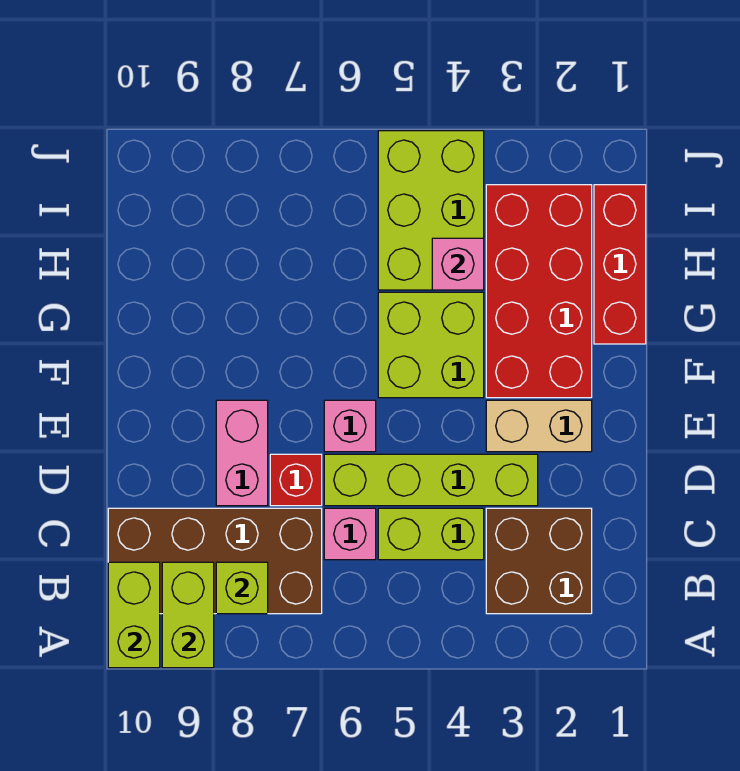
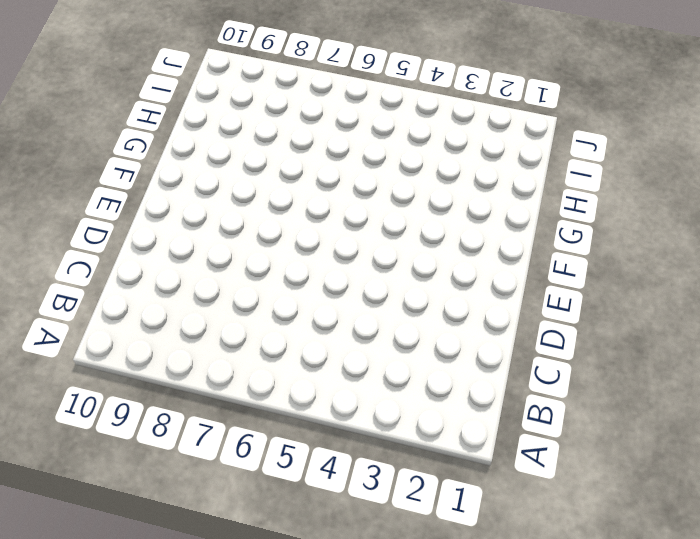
none -> brown 2x2 brick [486,508,592,614]
none -> brown 2x4 brick [108,508,322,614]
none -> lime 1x2 brick [378,508,484,560]

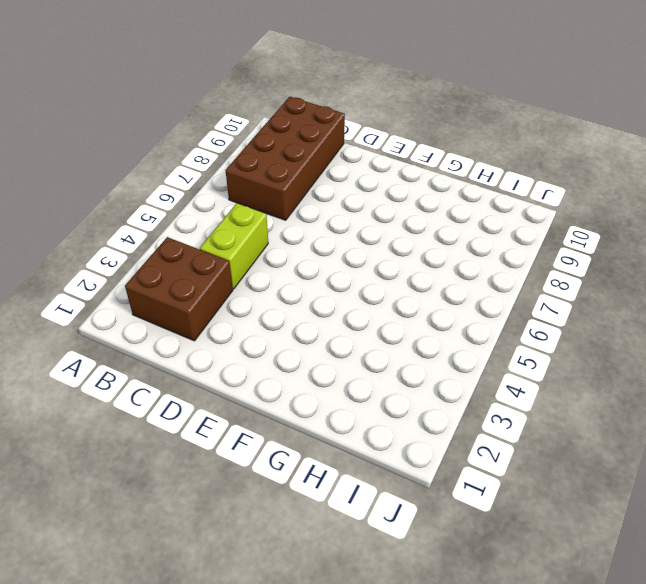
none -> pink 1x1 brick [324,508,376,560]
none -> lime 1x4 brick [324,454,538,506]
none -> red 1x1 brick [270,454,322,506]

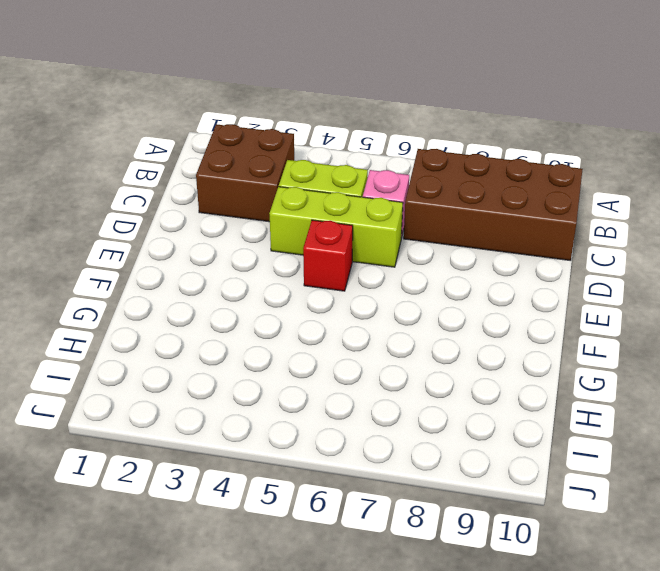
lime 1x3 brick [269,187,403,267] -> lime 1x4 brick [324,454,538,506]
red 1x1 brick [303,220,353,291] -> red 1x1 brick moved to [270,454,322,506]
none -> pink 1x2 brick [216,400,268,506]
none -> tan 1x2 brick [486,400,592,452]
none -> pink 1x1 brick [324,400,376,452]

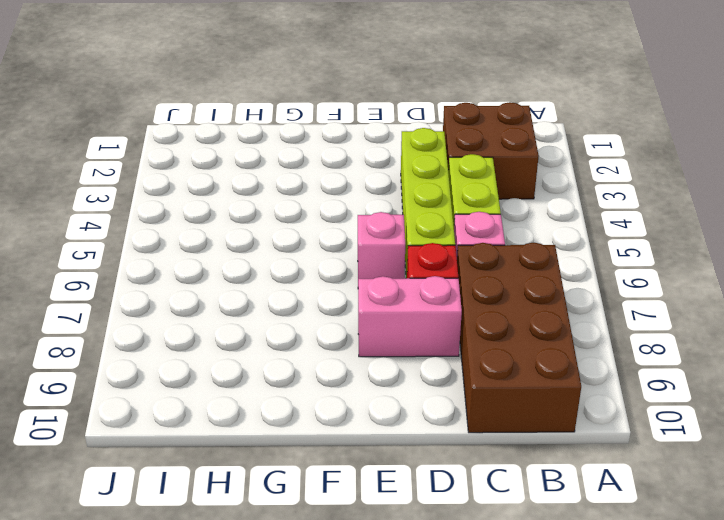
none -> tan 1x2 brick [486,400,592,452]
none -> red 2x4 brick [486,185,592,398]
none -> lime 2x2 brick [378,292,484,398]

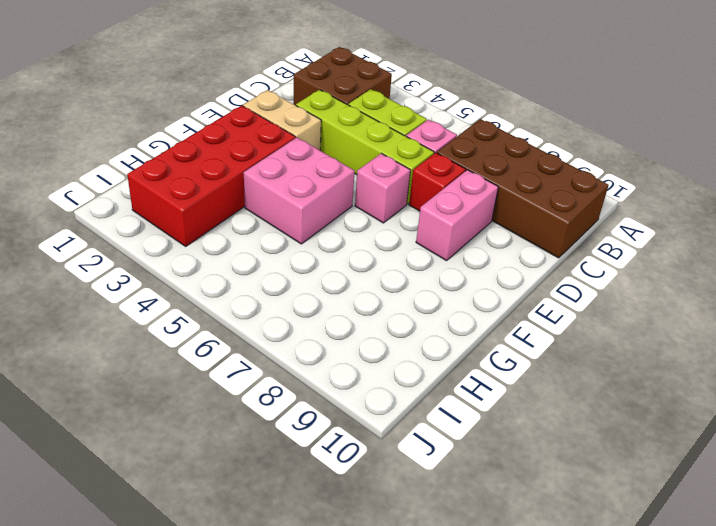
pink 2x2 brick [244,138,355,244] -> lime 2x2 brick [378,292,484,398]
none -> red 1x3 brick [594,185,646,344]
none -> lime 2x3 brick [378,131,484,290]
none -> lime 1x2 brick [162,562,214,668]

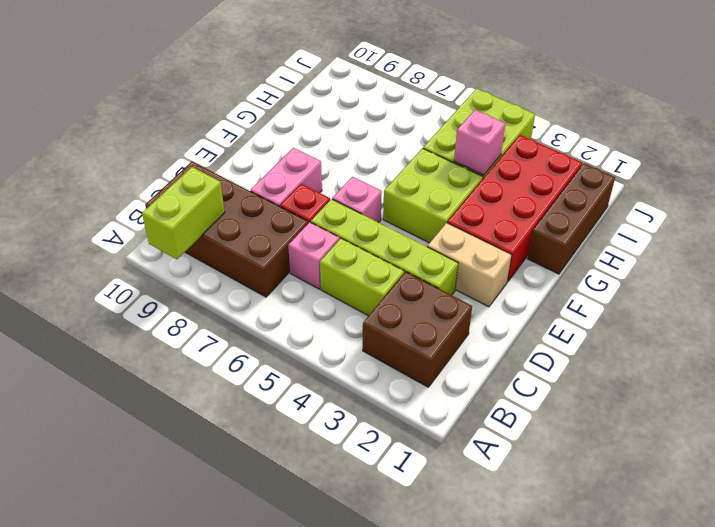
brown 1x3 brick [528,163,615,274] -> red 1x3 brick [594,185,646,344]
none -> lime 1x2 brick [108,562,160,668]
none -> lime 1x1 brick [216,562,268,614]

